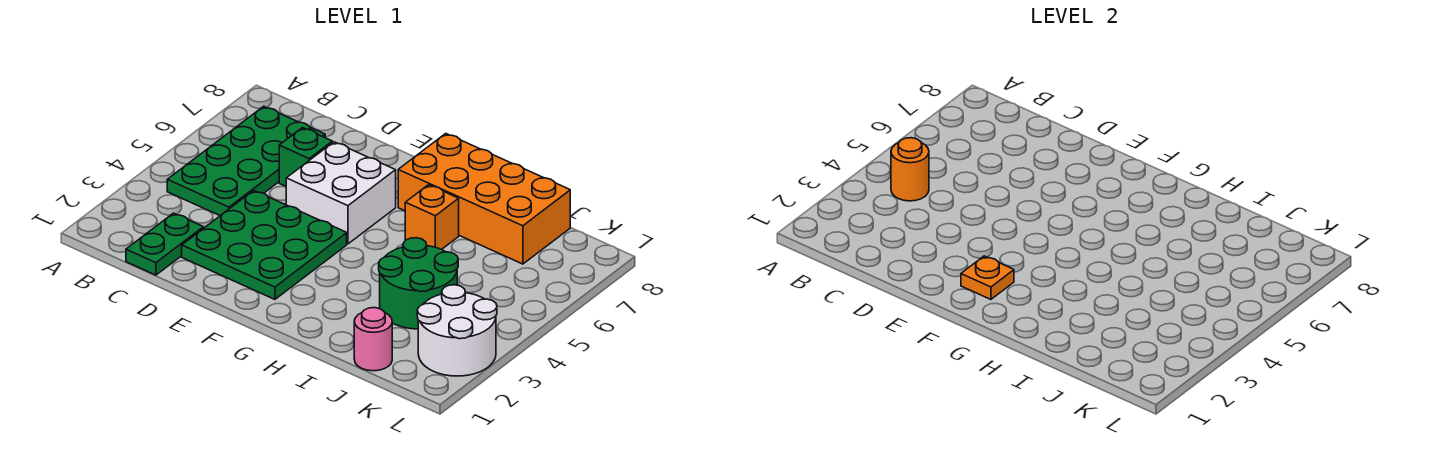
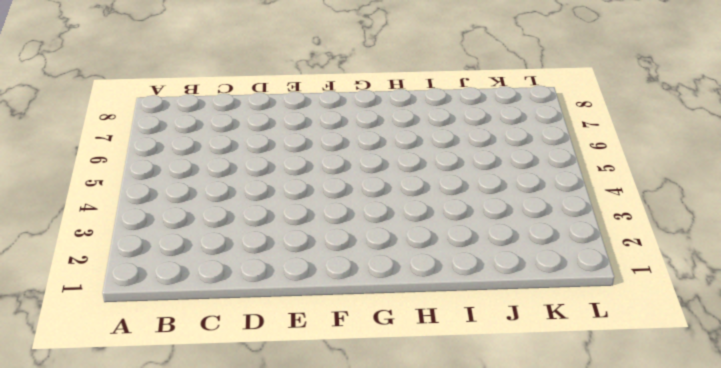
none -> green 2x4 plate [167,106,325,216]
none -> green 1x2 plate [126,213,203,275]
none -> green 3x3 plate [182,190,347,299]

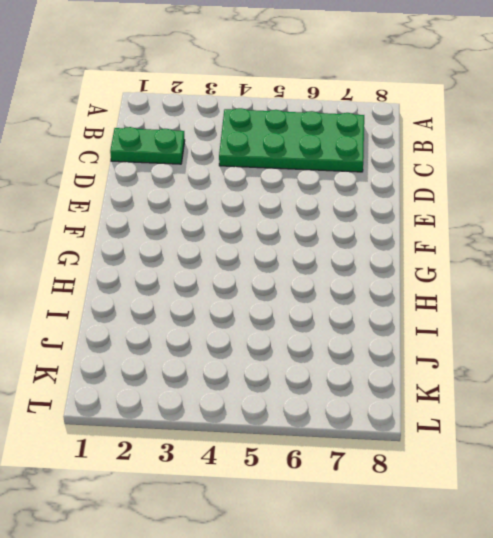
none -> green 3x3 plate [182,190,347,299]
none -> green 1x1 brick [279,128,332,186]
none -> white 2x2 brick [286,142,396,244]

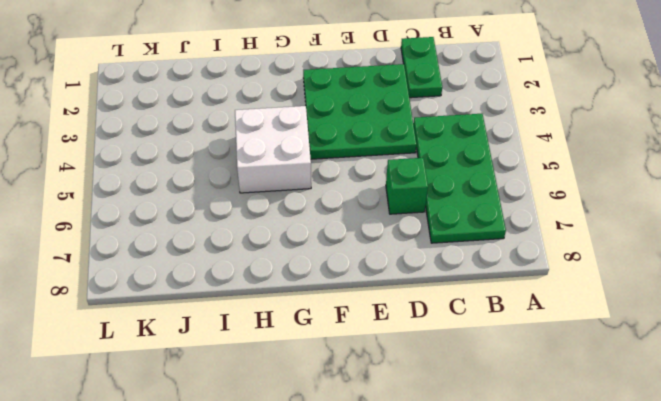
white 2x2 brick [235,106,311,193] -> white 2x2 brick moved to [286,142,396,244]
none -> orange 2x4 brick [398,134,570,264]
none -> orange 1x1 brick [405,185,459,250]
none -> green 2x2 round brick [379,238,458,329]

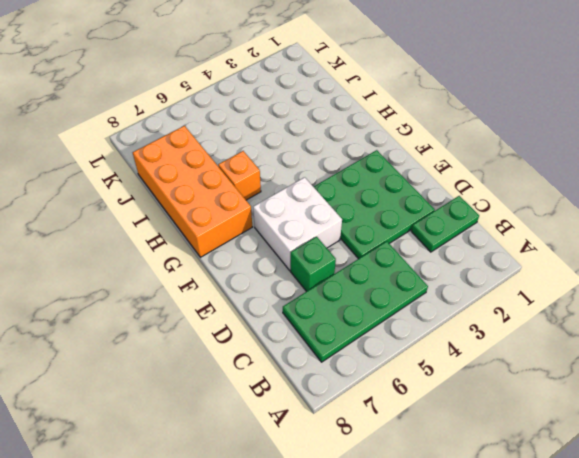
none -> green 2x2 round brick [379,238,458,329]
none -> pink 1x1 round brick [354,308,392,371]
none -> white 2x2 round brick [417,285,497,376]

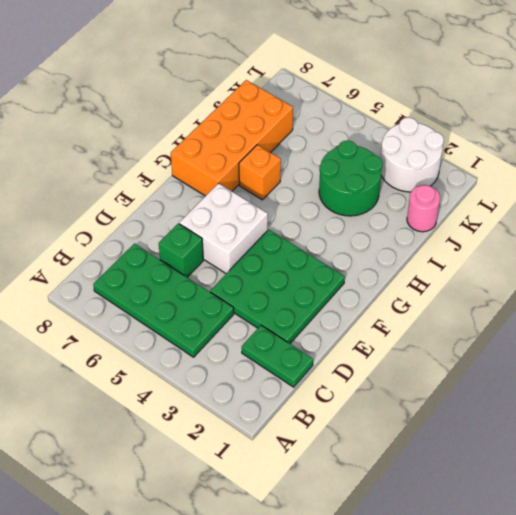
none -> orange 1x1 round brick [891,138,929,201]
none -> orange 1x1 plate [961,256,1014,299]

